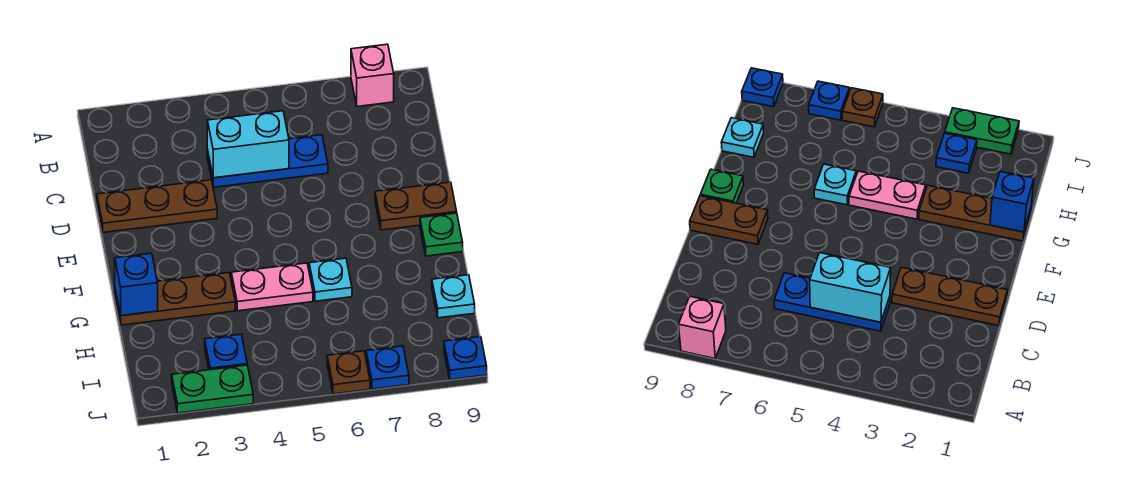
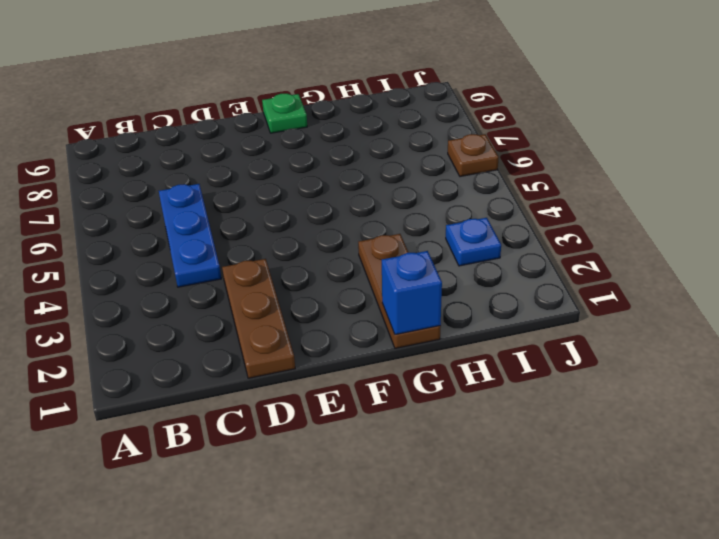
none -> pink 1x1 brick [351,44,394,107]
none -> brown 1x2 plate [375,182,457,230]
none -> pink 1x2 plate [231,263,313,311]

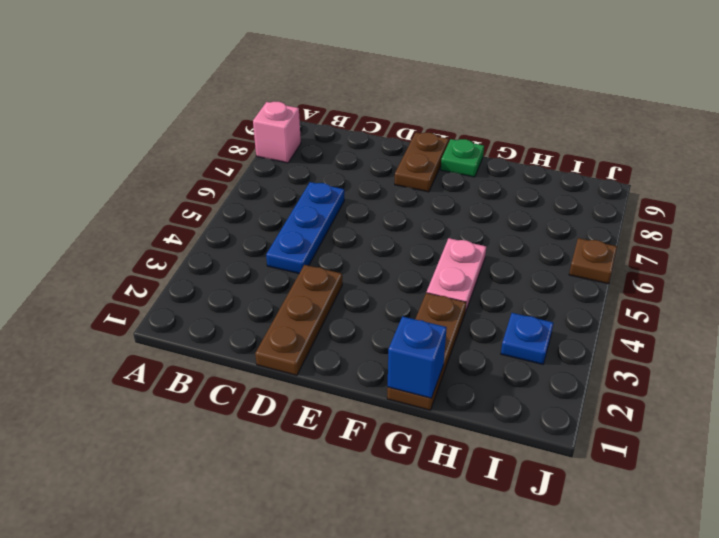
none -> cyan 1x1 plate [309,258,352,301]
none -> cyan 1x1 plate [432,275,475,318]
none -> green 1x2 plate [172,365,253,413]

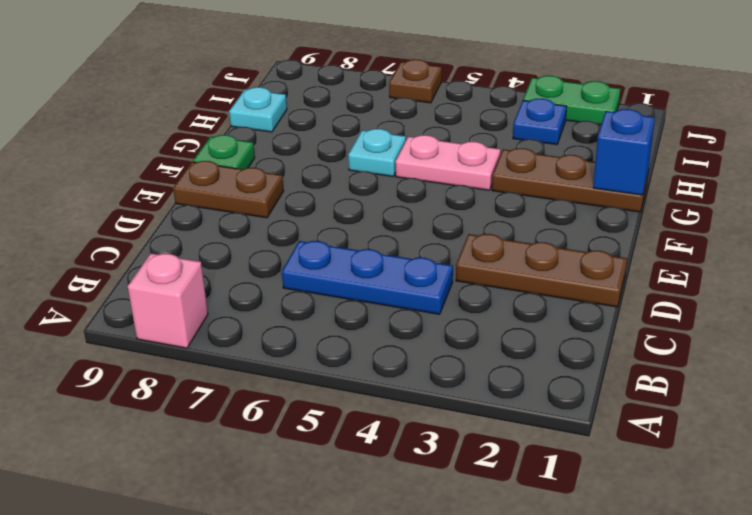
none -> blue 1x1 plate [366,346,409,389]
none -> blue 1x1 plate [444,337,487,380]
none -> cyan 1x2 brick [207,111,289,178]

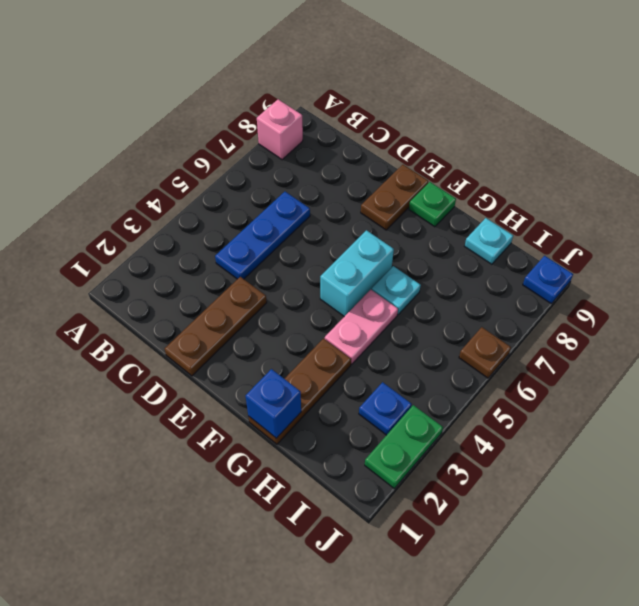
cyan 1x2 brick [320,230,394,316] -> cyan 1x2 brick moved to [207,111,289,178]
none -> blue 1x1 plate [366,346,409,389]

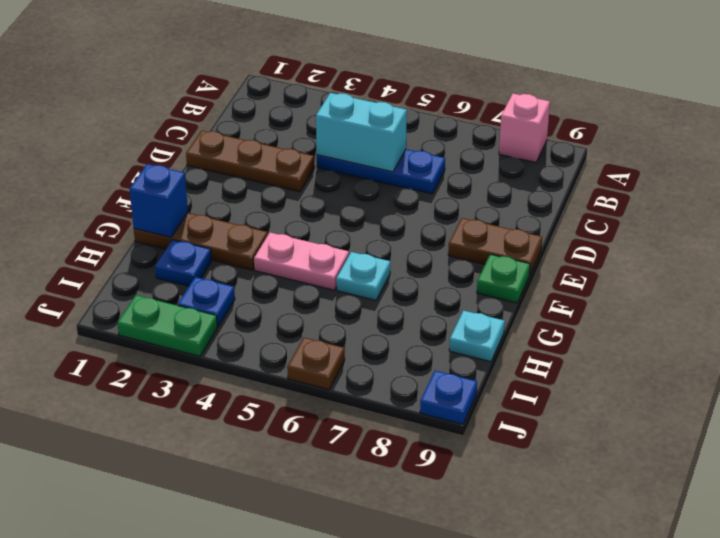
blue 1x1 plate [155,240,211,286] -> blue 1x1 plate moved to [366,346,409,389]

